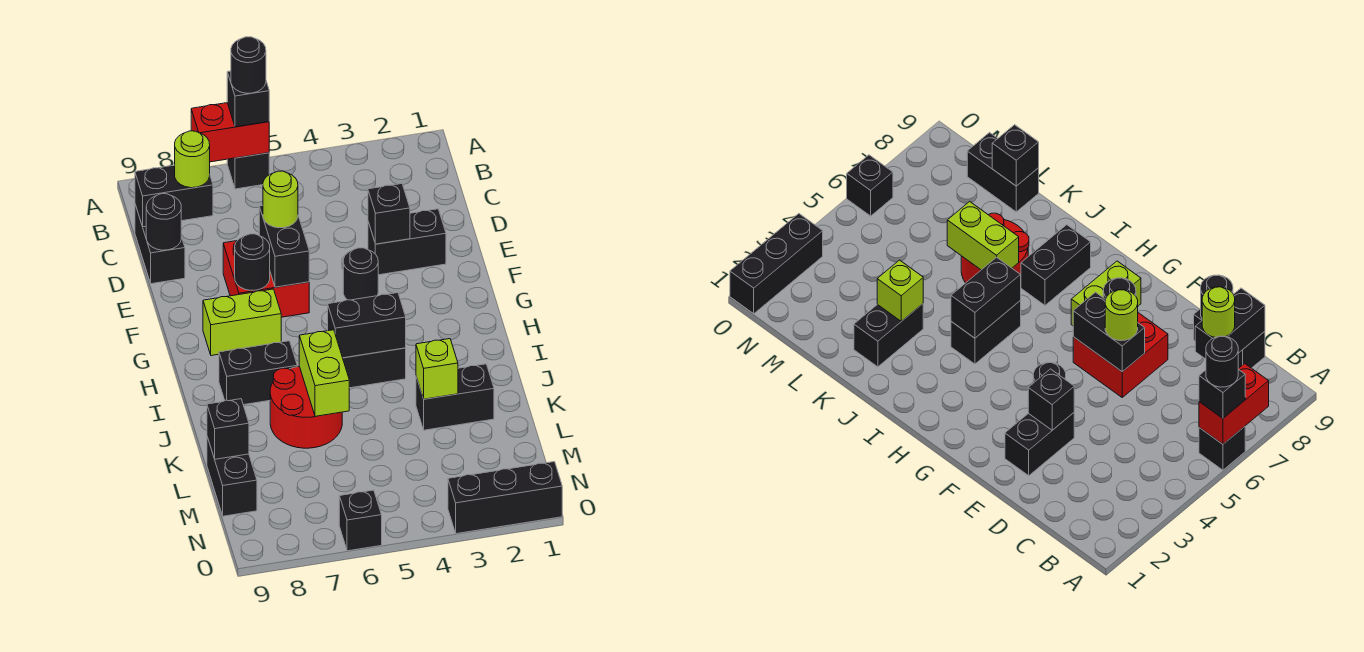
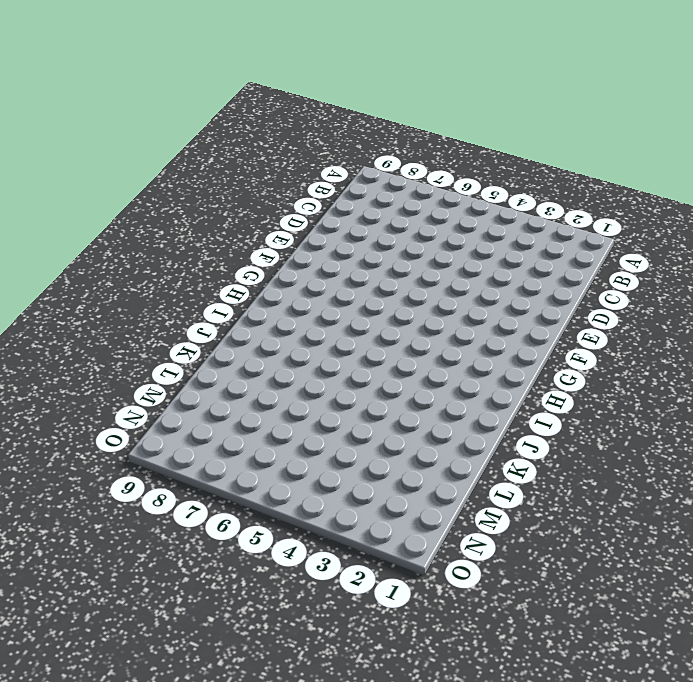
none -> black 1x1 brick [227,153,269,189]
none -> black 1x2 brick [135,205,185,284]
none -> black 1x2 brick [368,209,446,275]

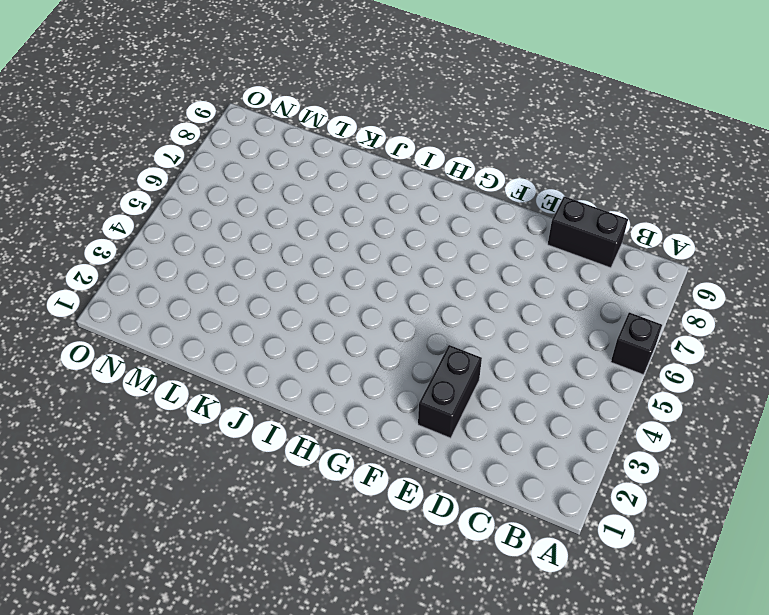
none -> red 2x2 brick [223,241,309,317]
none -> black 1x1 round brick [343,248,378,300]
none -> lime 1x2 brick [203,289,281,356]

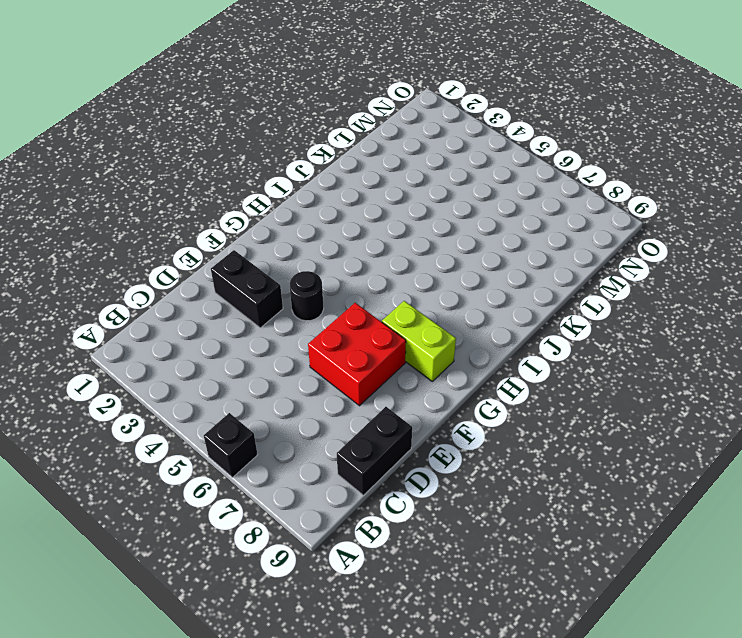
none -> black 1x2 brick [343,348,406,388]
none -> black 1x2 brick [219,341,297,405]
none -> red 2x2 round brick [270,366,342,448]

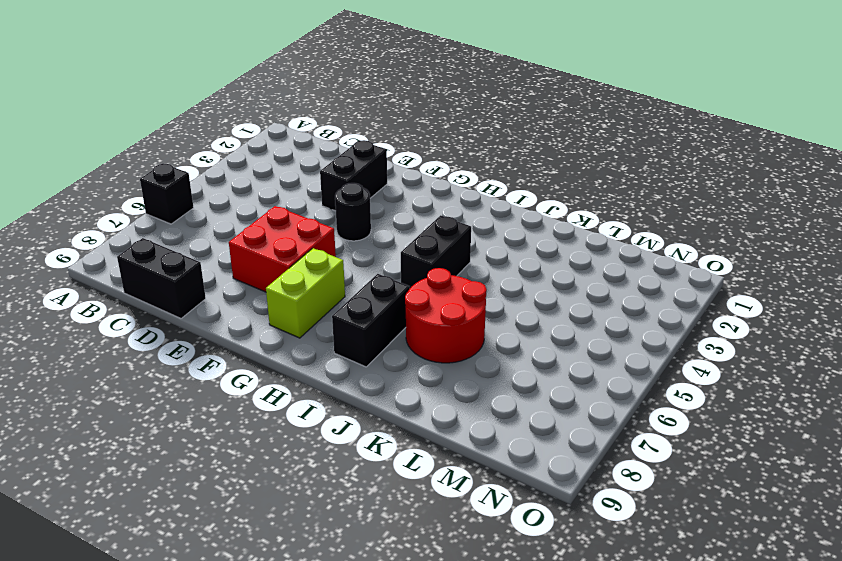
none -> black 1x2 brick [416,364,494,430]
none -> black 1x2 brick [207,437,257,516]
none -> black 1x3 brick [448,462,562,534]

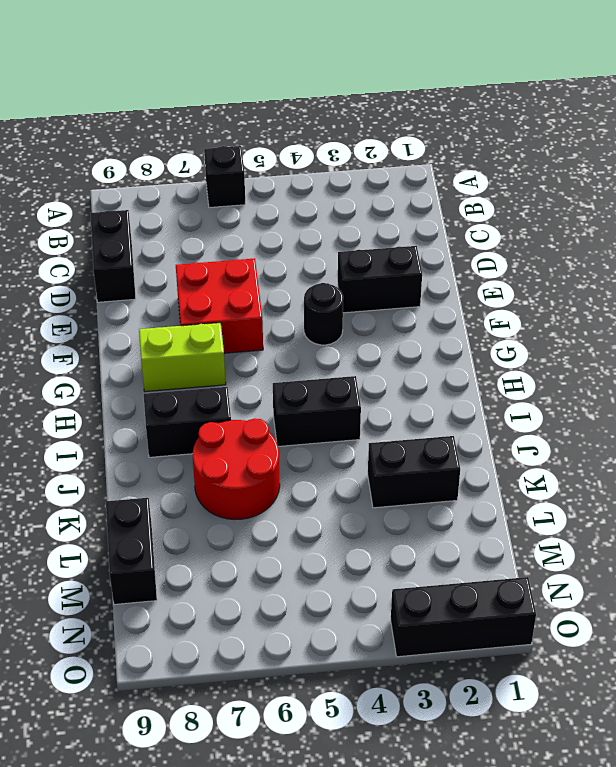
none -> black 1x1 brick [339,490,382,551]
none -> red 1x2 brick [191,103,269,162]
none -> black 1x2 brick [135,165,213,227]

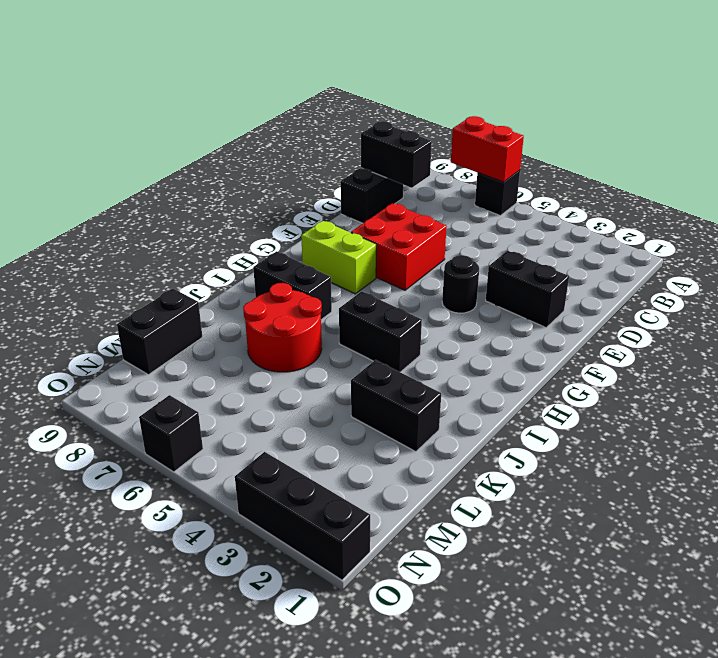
none -> black 1x1 round brick [146,194,181,250]
none -> black 1x1 brick [368,184,410,244]
none -> black 1x2 brick [259,206,309,287]

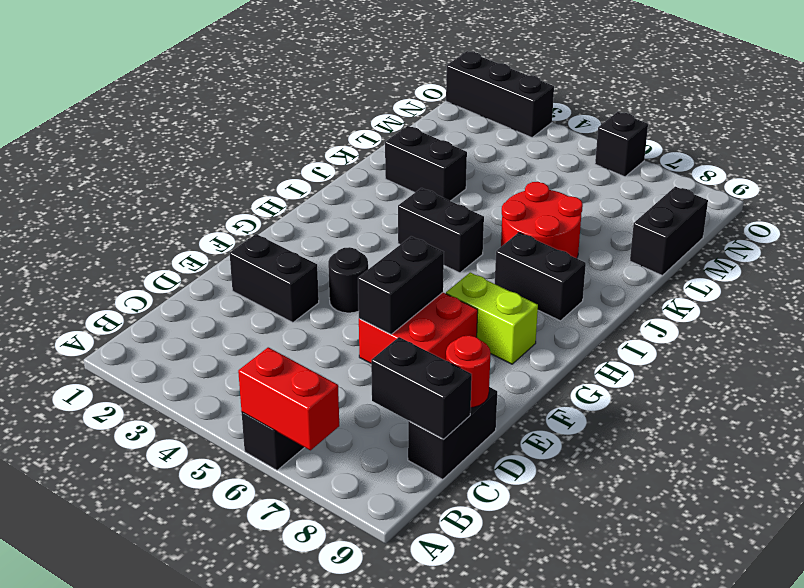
red 1x1 round brick [446,335,491,408] -> black 1x1 round brick [146,194,181,250]
none -> black 1x1 brick [368,184,410,244]
none -> black 1x1 round brick [235,234,270,290]
none -> black 1x2 brick [328,293,406,358]

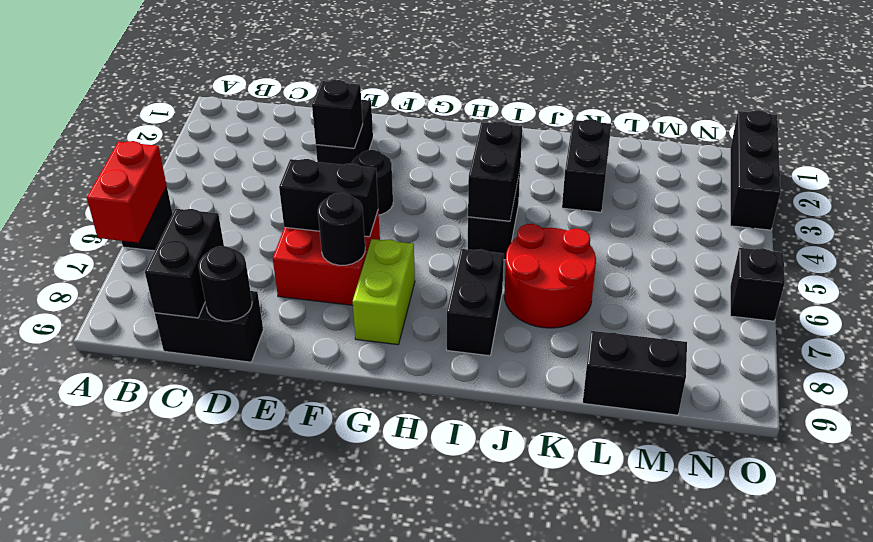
none -> lime 1x2 brick [299,330,349,416]
none -> lime 1x1 brick [416,339,458,399]
none -> black 1x1 brick [207,399,249,459]

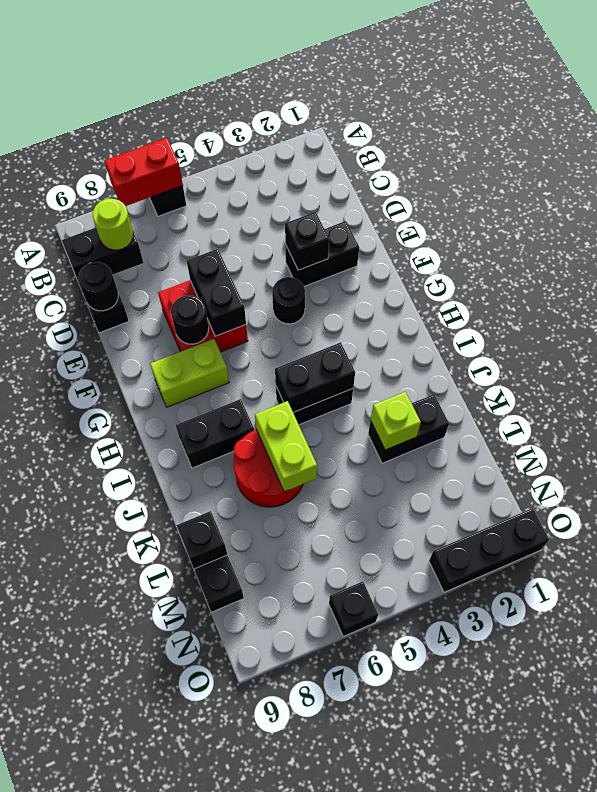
none -> black 1x1 brick [227,71,269,127]
none -> lime 1x1 round brick [263,171,298,228]
none -> black 1x1 round brick [231,37,266,93]

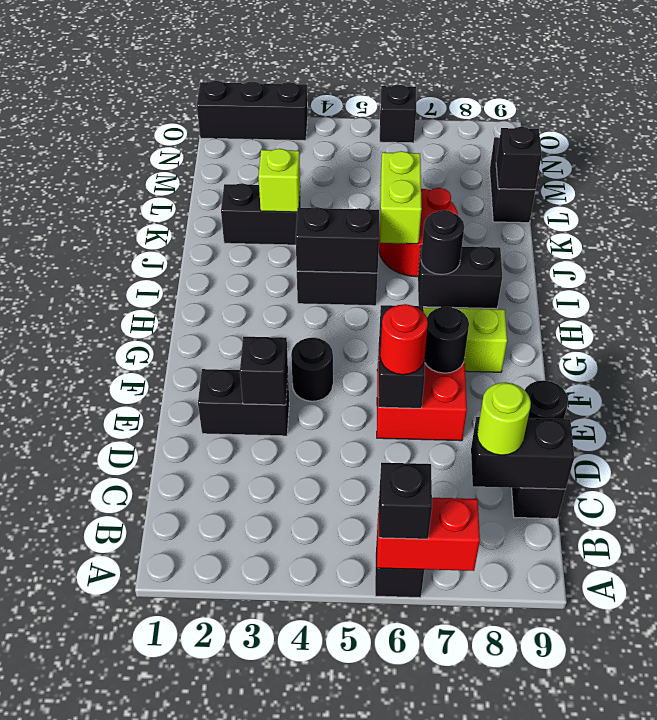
red 1x1 round brick [380,304,428,375] -> lime 1x1 round brick [263,171,298,228]
black 1x1 round brick [421,210,464,274] -> black 1x1 round brick moved to [231,37,266,93]

